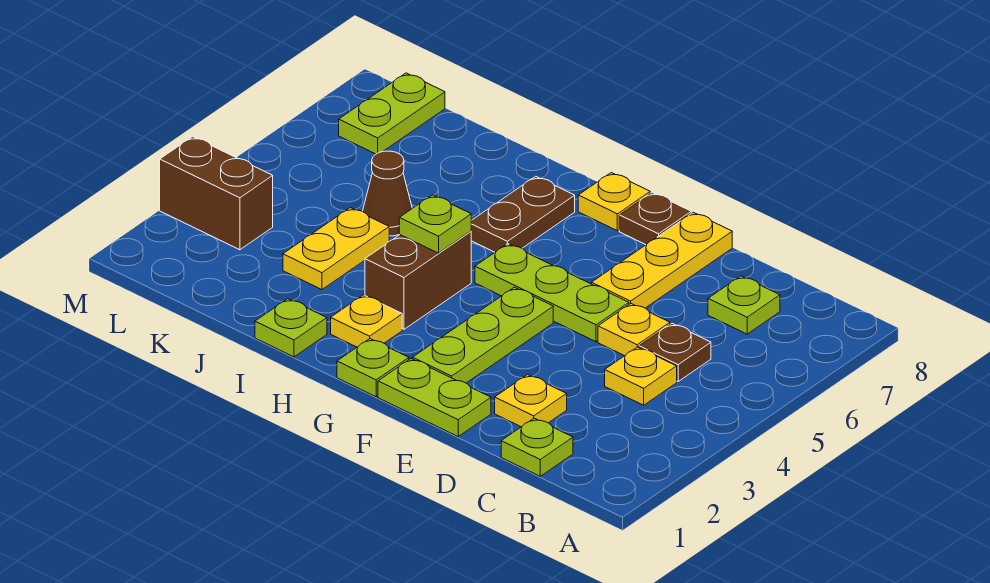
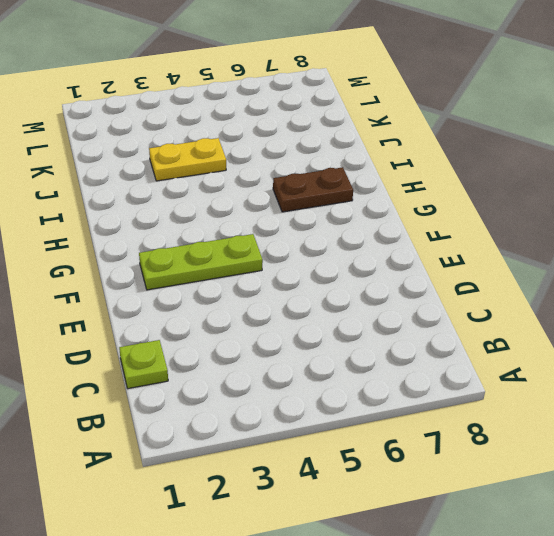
none -> yellow 1x1 plate [605,347,677,405]
none -> brown 1x1 plate [639,324,711,381]
none -> lime 1x1 plate [708,276,780,334]

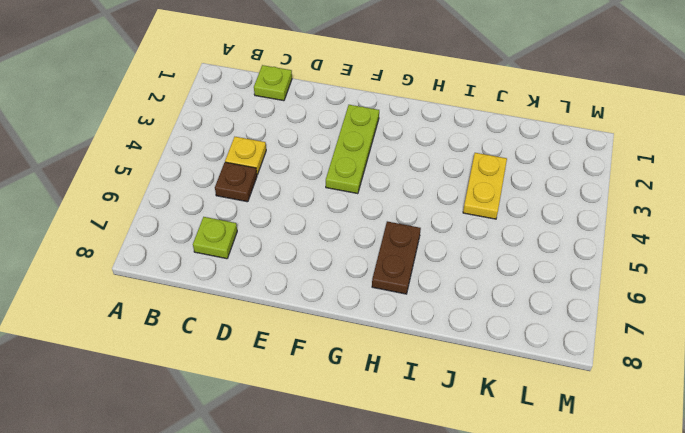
none -> yellow 1x1 plate [495,375,567,427]
none -> yellow 1x1 plate [598,304,670,356]
none -> lime 1x2 plate [378,359,491,436]

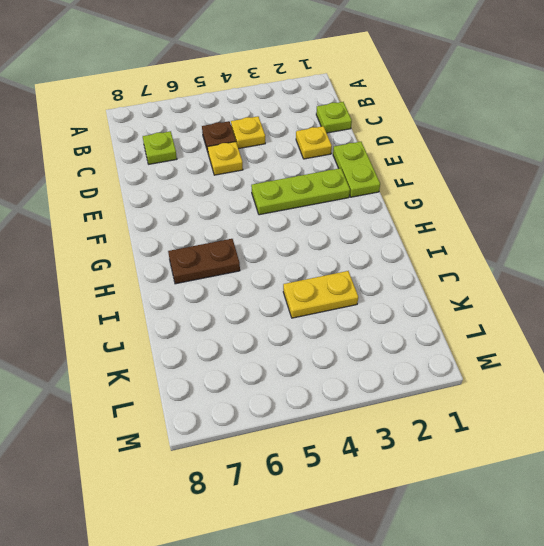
none -> lime 1x3 plate [475,244,629,342]
none -> yellow 1x3 plate [592,212,732,308]
none -> brown 1x1 plate [619,192,691,245]

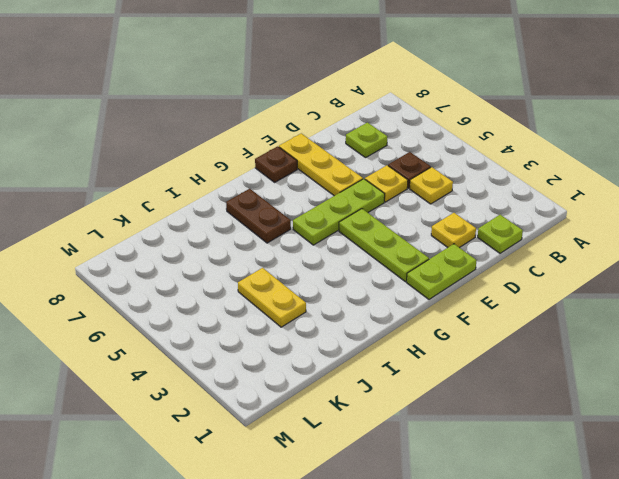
none -> lime 1x1 plate [337,339,409,397]
none -> yellow 1x1 plate [578,173,650,231]
none -> yellow 1x1 plate [331,295,402,347]

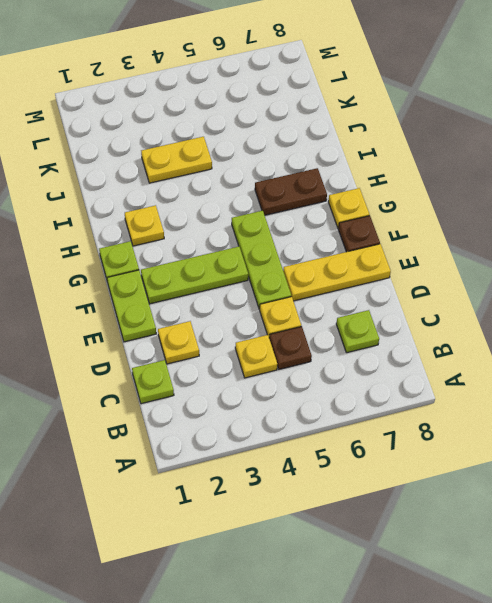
none -> brown 1x2 brick [365,231,471,329]
none -> lime 1x1 plate [255,299,327,357]
none -> brown 1x1 cone [363,151,412,236]

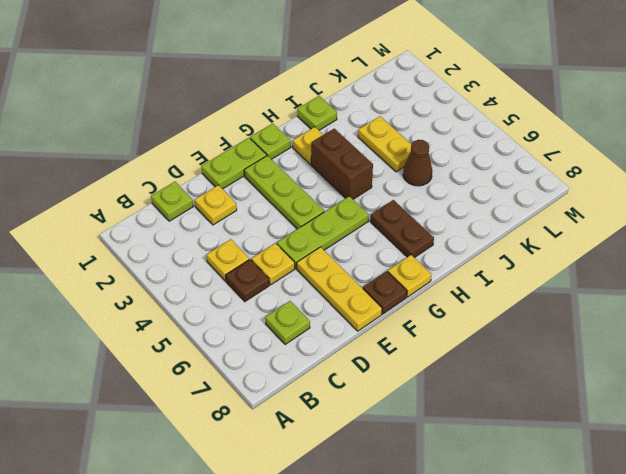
none -> brown 1x2 brick [160,137,273,250]
none -> lime 1x2 plate [339,73,445,154]
none -> lime 1x1 plate [399,195,471,253]

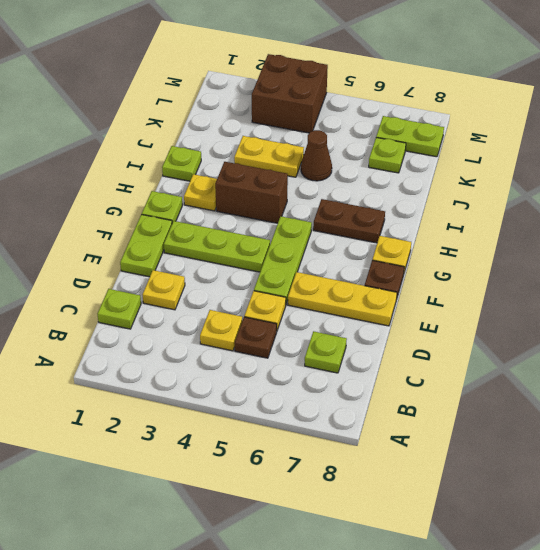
lime 1x1 plate [369,138,406,173] -> lime 1x1 plate moved to [399,195,471,253]
brown 2x2 brick [252,54,328,133] -> brown 1x2 brick [160,137,273,250]

